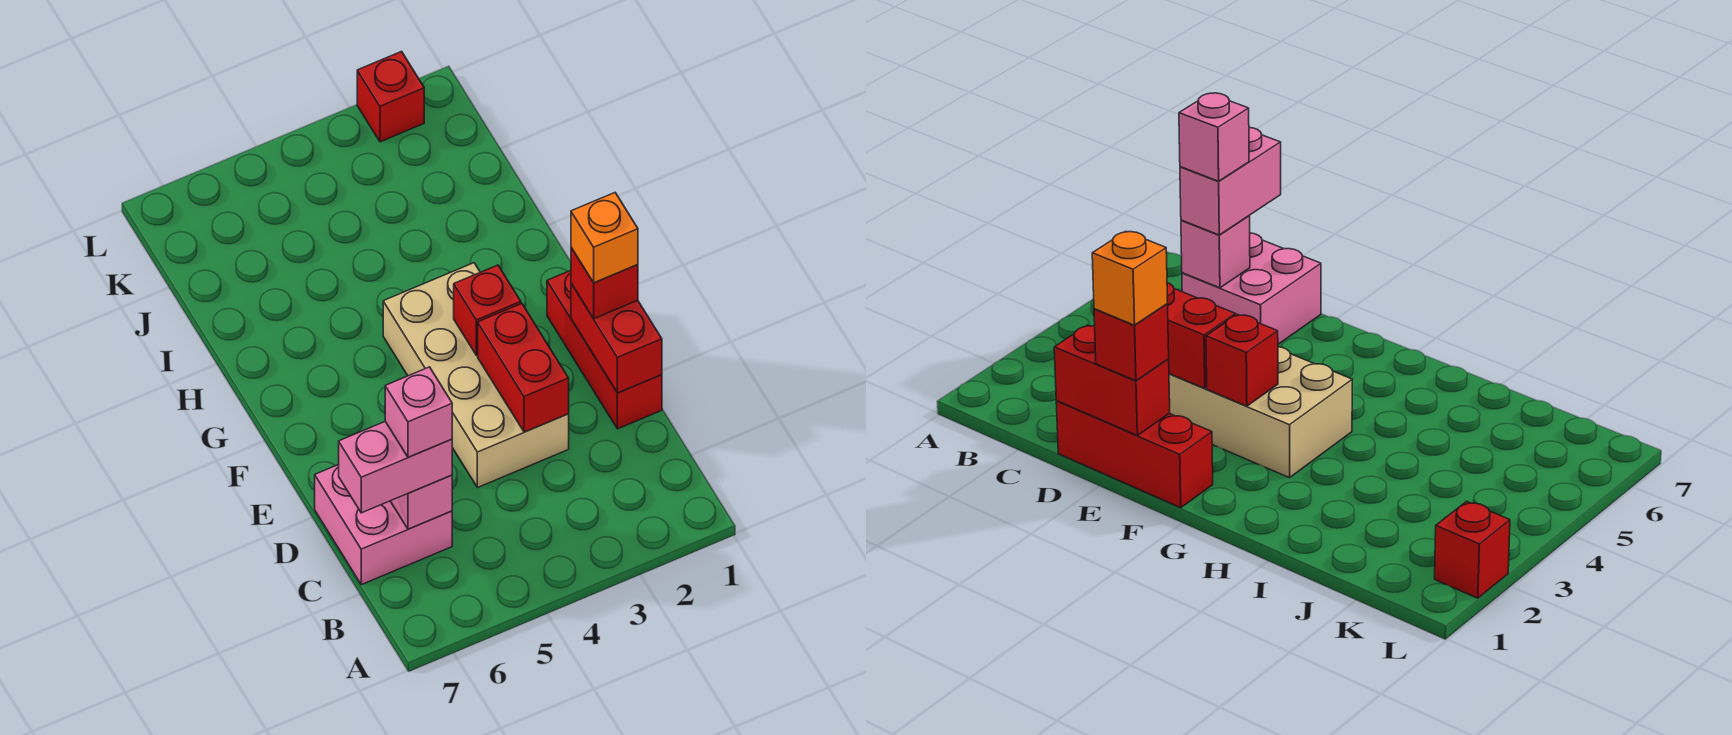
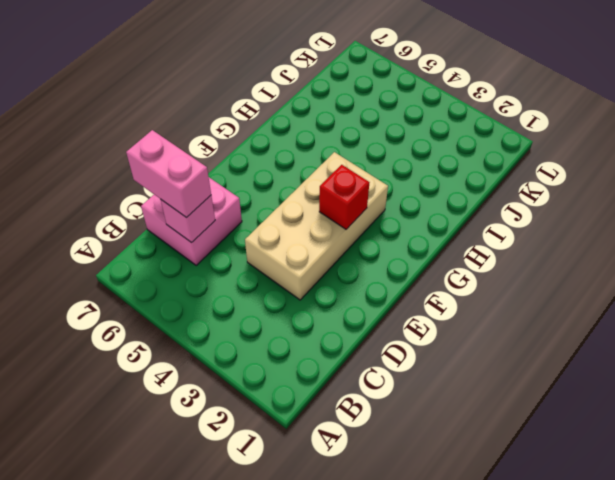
none -> red 1x3 brick [547,270,662,429]
none -> red 1x1 brick [357,52,424,142]
none -> red 1x2 brick [571,284,662,393]

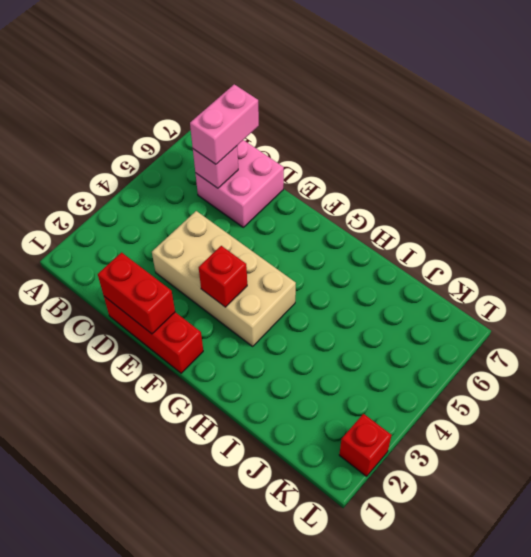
none -> red 1x2 brick [478,303,569,432]
none -> red 1x1 brick [571,248,638,318]
none -> pink 1x1 brick [385,367,452,457]

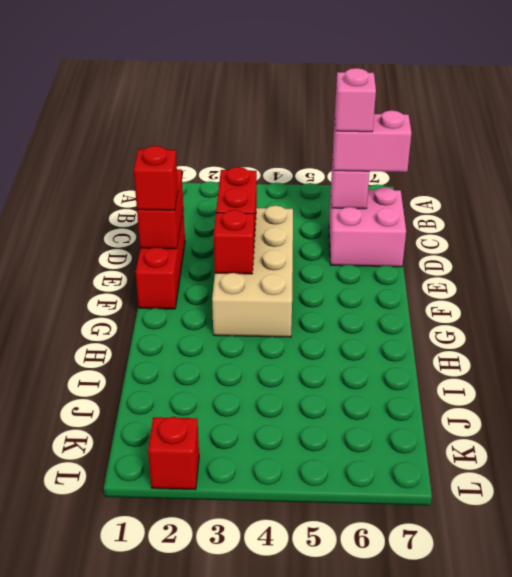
none -> orange 1x1 brick [571,193,638,283]

